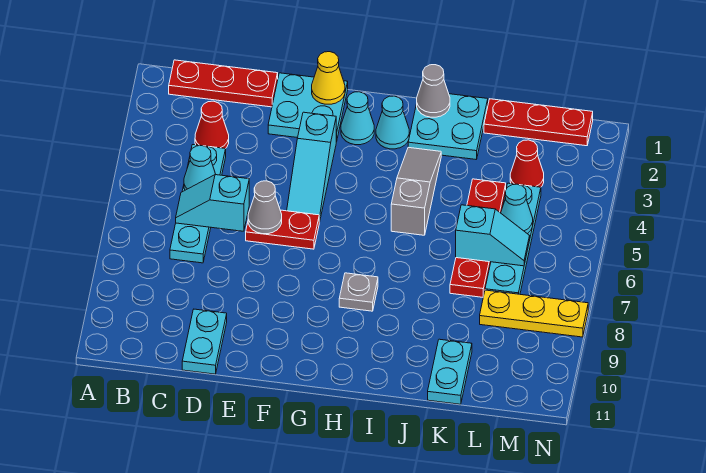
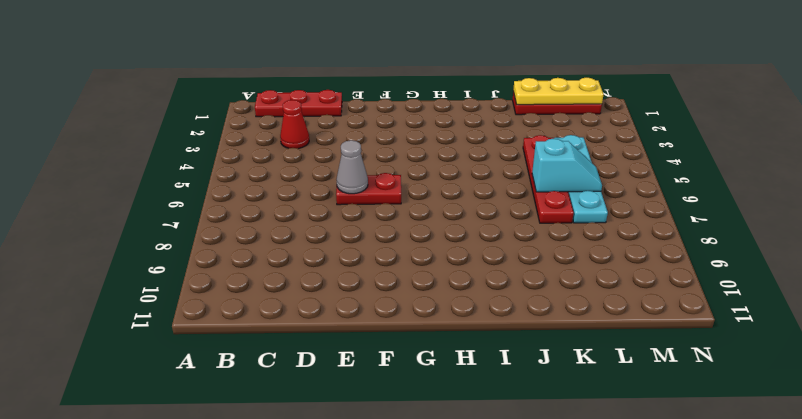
yellow 1x3 plate [513,78,604,105] -> yellow 1x3 plate moved to [480,290,588,337]
none -> cyan 1x4 plate [170,145,226,263]
none -> cyan 1x2 plate [182,309,227,374]
none -> cyan 2x2 plate [268,73,348,142]

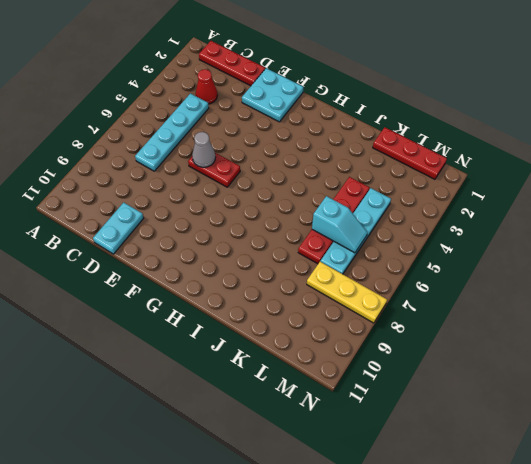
none -> cyan 1x3 slope [287,112,336,222]
none -> cyan 1x1 cone [341,92,374,145]
none -> cyan 1x1 cone [376,96,409,149]

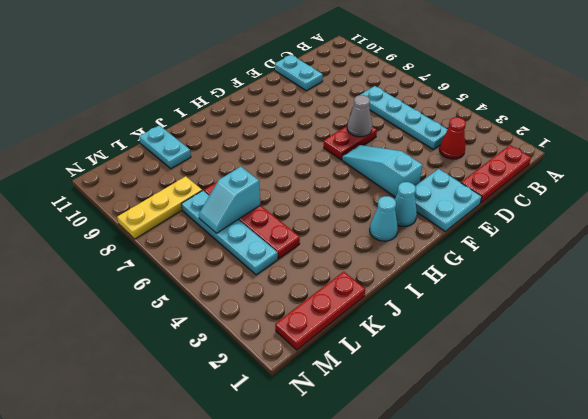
none -> grey 1x1 plate [339,273,378,311]
none -> cyan 2x2 plate [408,94,488,159]
none -> grey 1x3 slope [391,147,441,235]

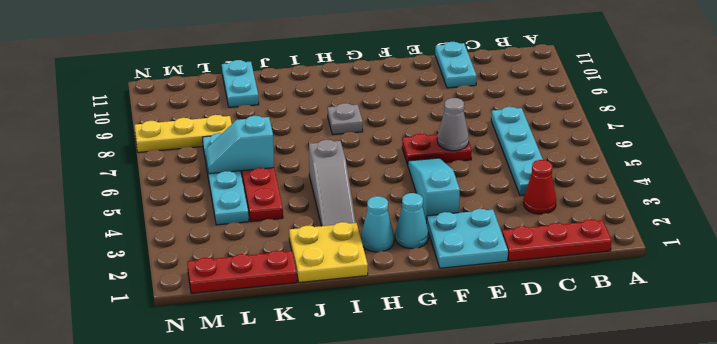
yellow 2x2 plate [289,222,368,282] -> cyan 2x2 plate [408,94,488,159]
none -> red 1x1 cone [510,140,544,187]
none -> cyan 1x1 cone [184,146,216,190]
none -> cyan 1x2 slope [176,175,249,231]

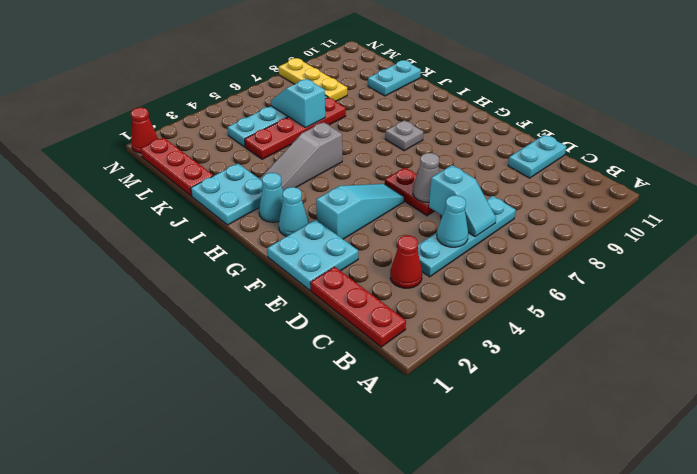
red 1x1 cone [131,108,158,153] -> red 1x1 cone moved to [510,140,544,187]
none -> yellow 1x1 cone [312,52,345,104]
none -> grey 1x1 cone [417,65,450,117]
none -> cyan 1x1 cone [501,184,533,234]

